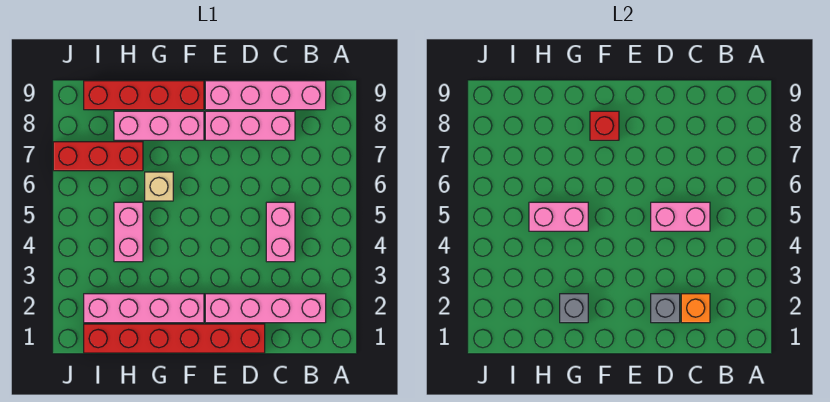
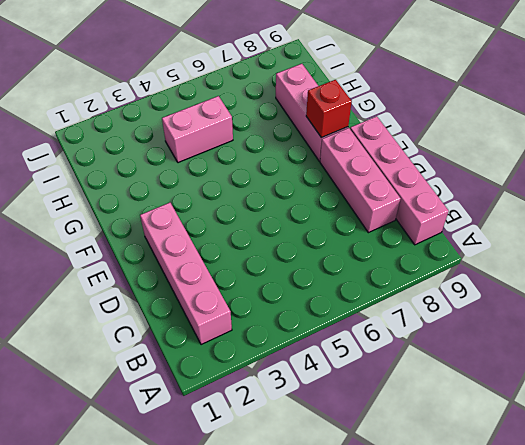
none -> pink 1x2 brick [266,202,295,262]
none -> red 1x6 brick [84,324,265,353]
none -> pink 1x4 brick [84,294,204,323]

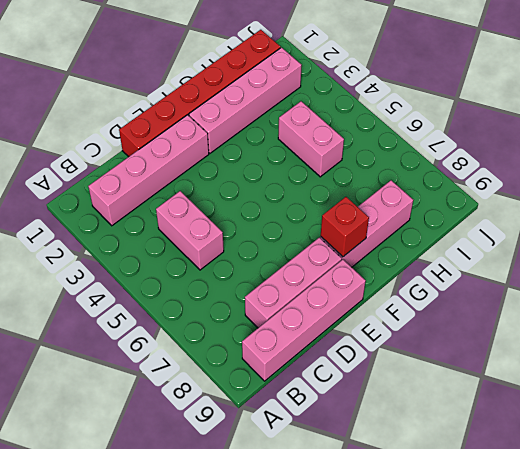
none -> red 1x4 brick [84,81,204,110]
none -> tan 1x1 brick [145,172,173,201]
none -> red 1x3 brick [53,142,143,171]

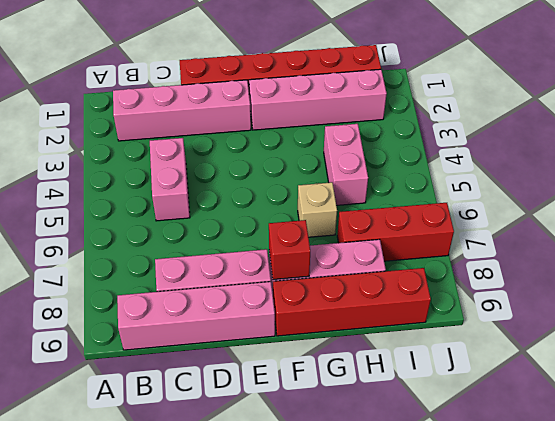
none -> orange 1x1 brick [681,294,710,323]
none -> pink 1x2 brick [651,202,710,231]
none -> grey 1x1 brick [651,294,680,323]

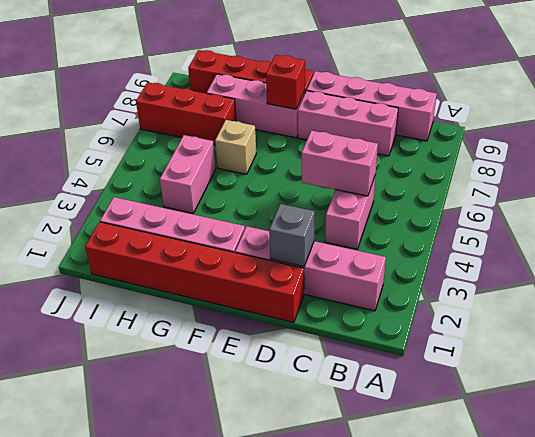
none -> orange 1x1 brick [681,294,710,323]
none -> grey 1x1 brick [560,294,588,323]
none -> pink 1x2 brick [529,202,588,231]

